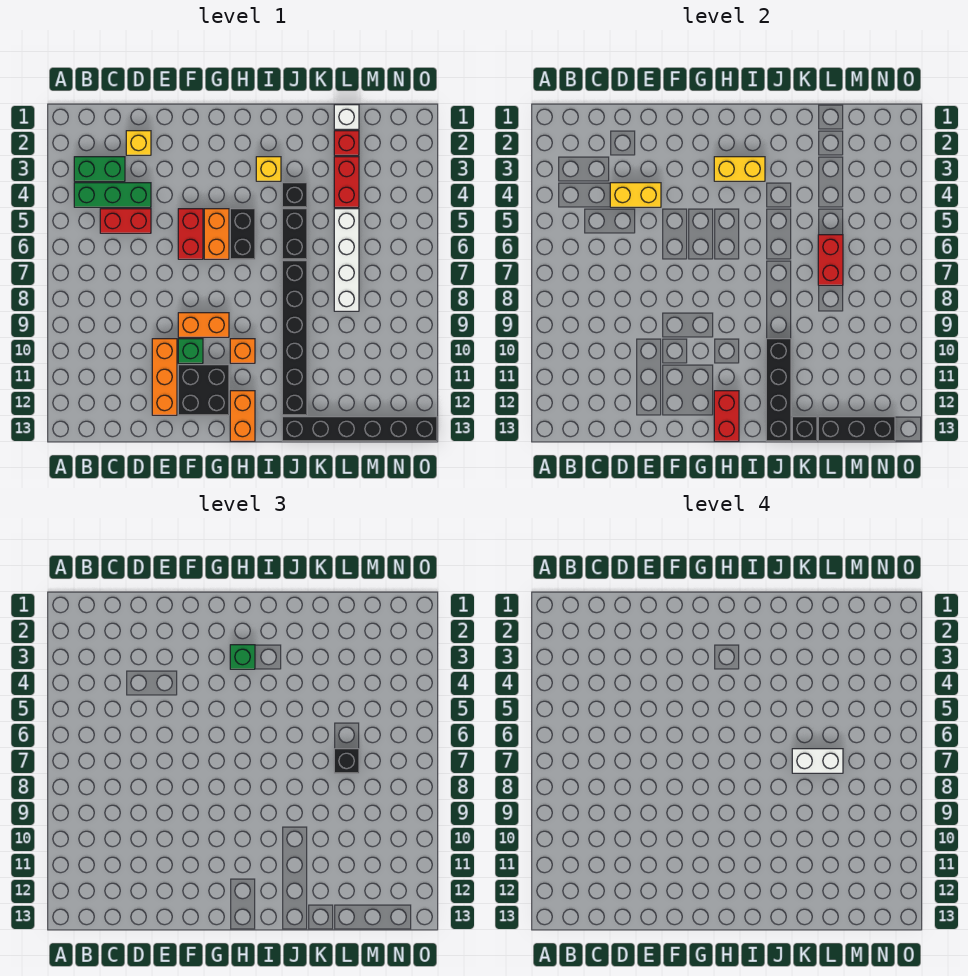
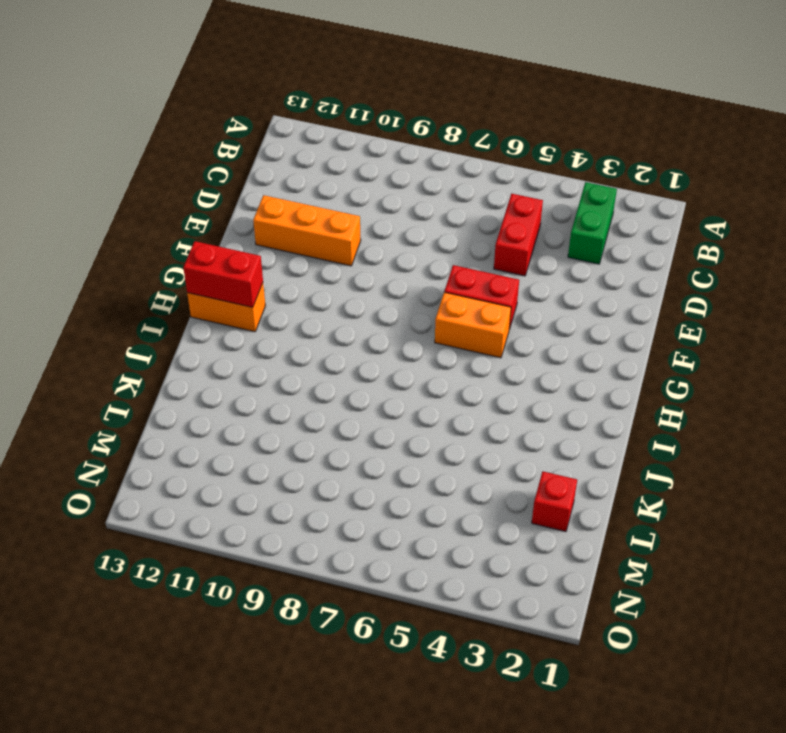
none -> green 1x3 brick [74,183,151,207]
none -> yellow 1x1 brick [126,131,151,155]
none -> orange 1x2 brick [178,313,229,337]
none -> green 1x1 brick [178,339,203,363]

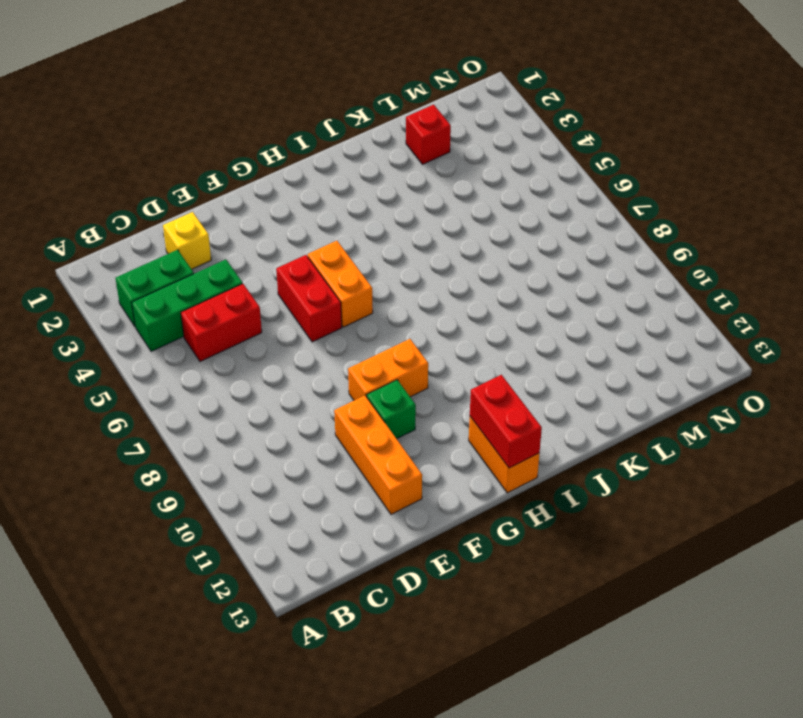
none -> black 2x2 brick [178,365,229,415]
none -> black 1x2 brick [230,209,255,259]
none -> orange 1x1 brick [230,339,255,363]
none -> yellow 1x1 brick [256,157,281,181]

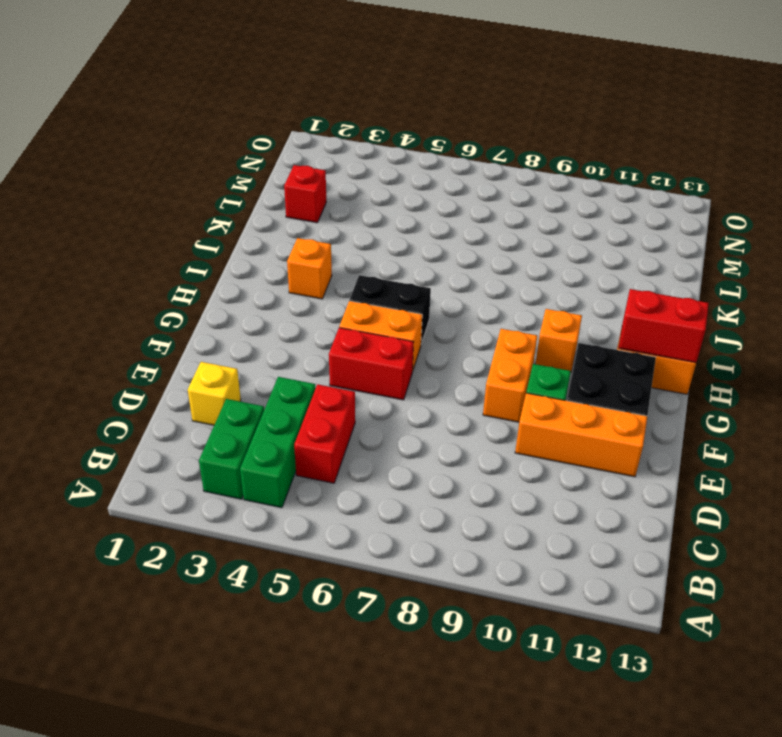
orange 1x1 brick [287,238,332,299] -> yellow 1x1 brick [256,157,281,181]
none -> black 1x1 brick [282,183,307,207]
none -> black 1x2 brick [282,209,307,259]
none -> black 1x6 brick [282,261,307,415]
none -> black 1x6 brick [282,417,437,441]

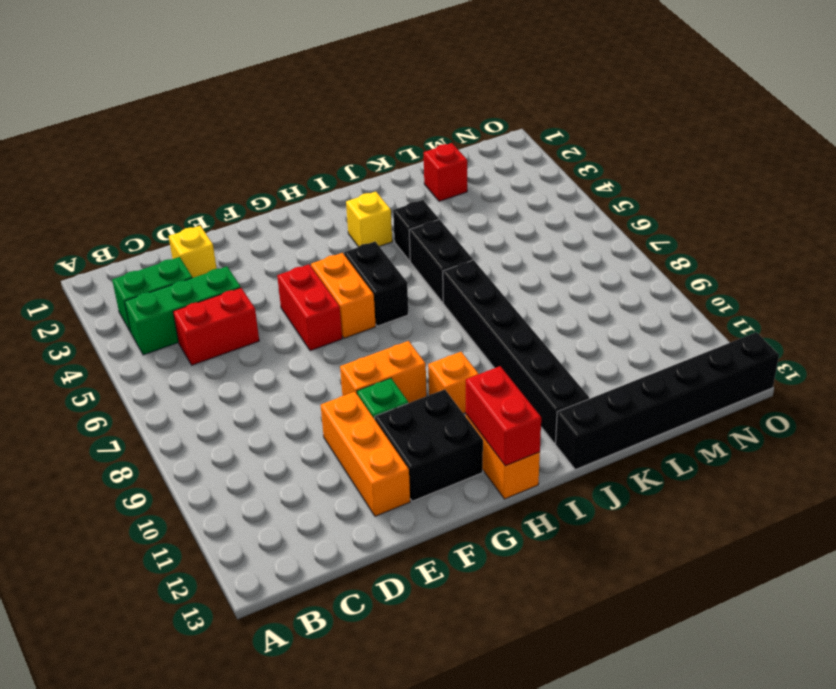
none -> white 1x1 brick [334,105,359,129]
none -> red 1x2 brick [334,157,359,207]
none -> white 1x4 brick [334,209,359,311]
none -> yellow 1x2 brick [610,183,661,207]

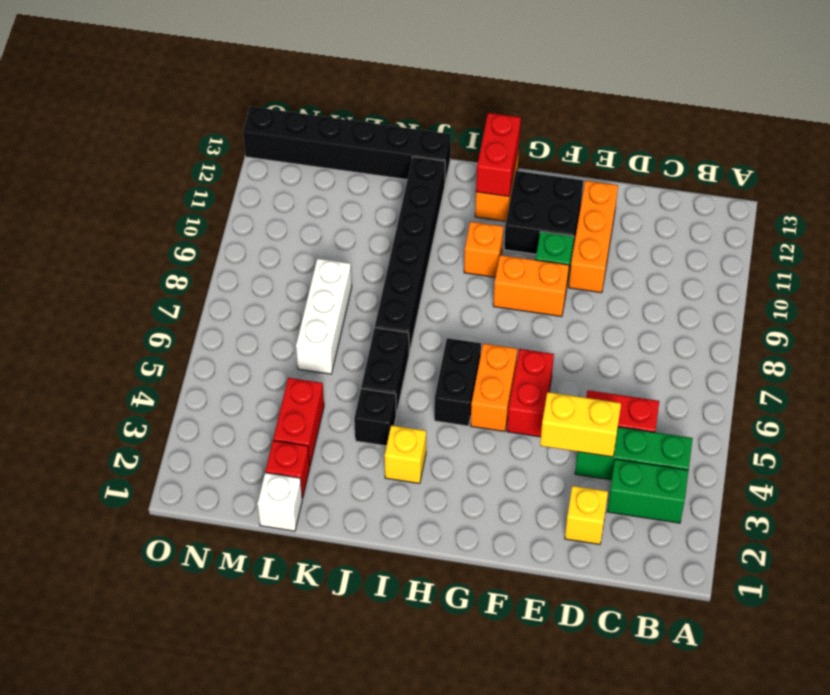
white 1x3 brick [296,259,352,374] -> white 1x4 brick [334,209,359,311]
none -> yellow 1x2 brick [714,157,765,181]
none -> black 1x4 brick [766,339,791,441]
none -> black 1x1 brick [792,417,817,441]
none -> red 1x2 brick [818,235,843,285]

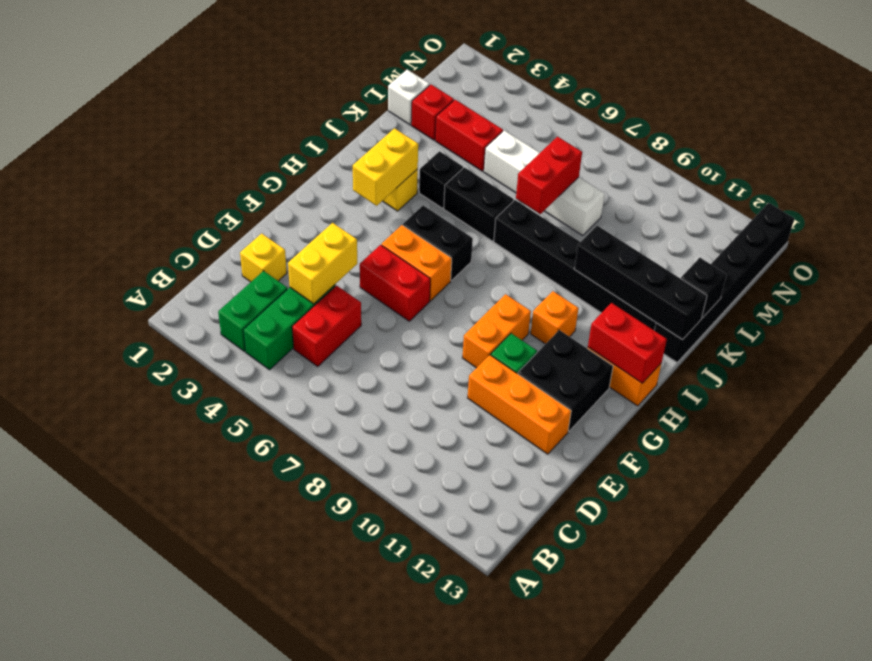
red 1x2 brick [516,137,582,214] -> red 1x2 brick turned to [818,235,843,285]
none -> black 1x3 brick [818,417,895,441]
none -> green 1x1 brick [230,645,255,669]
none -> black 1x1 brick [334,749,359,773]
none -> white 1x2 brick [792,749,843,773]

